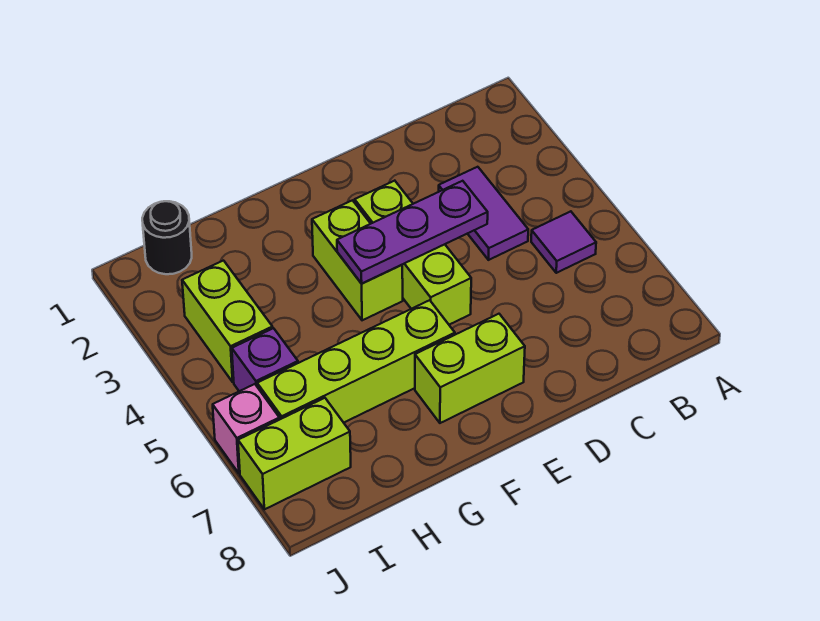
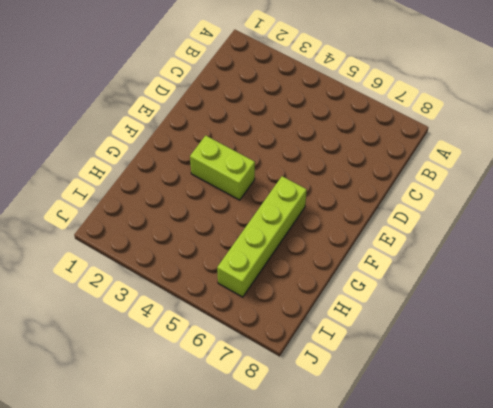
none -> purple 1x1 tile [531,211,596,273]
none -> purple 1x2 tile [439,167,528,260]
none -> lime 1x3 brick [355,181,471,325]

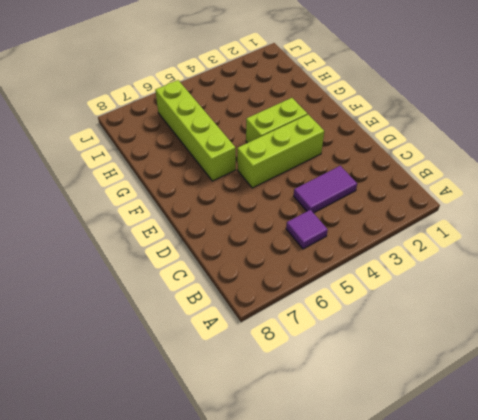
none -> lime 1x2 brick [415,314,525,423]
none -> black 1x1 round brick [142,201,192,274]
none -> lime 1x2 brick [182,261,273,382]

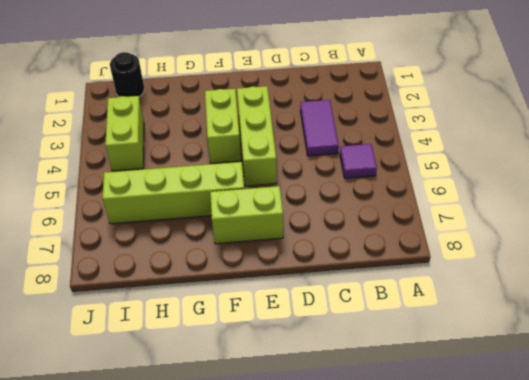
none -> purple 1x1 brick [232,328,298,391]
none -> lime 1x2 brick [238,398,351,509]
none -> pink 1x1 brick [213,384,280,473]

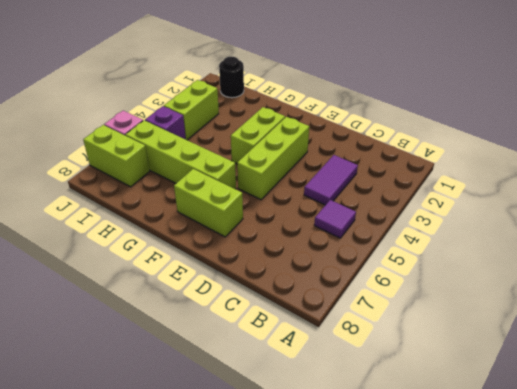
none -> purple 1x3 plate [337,181,488,284]

